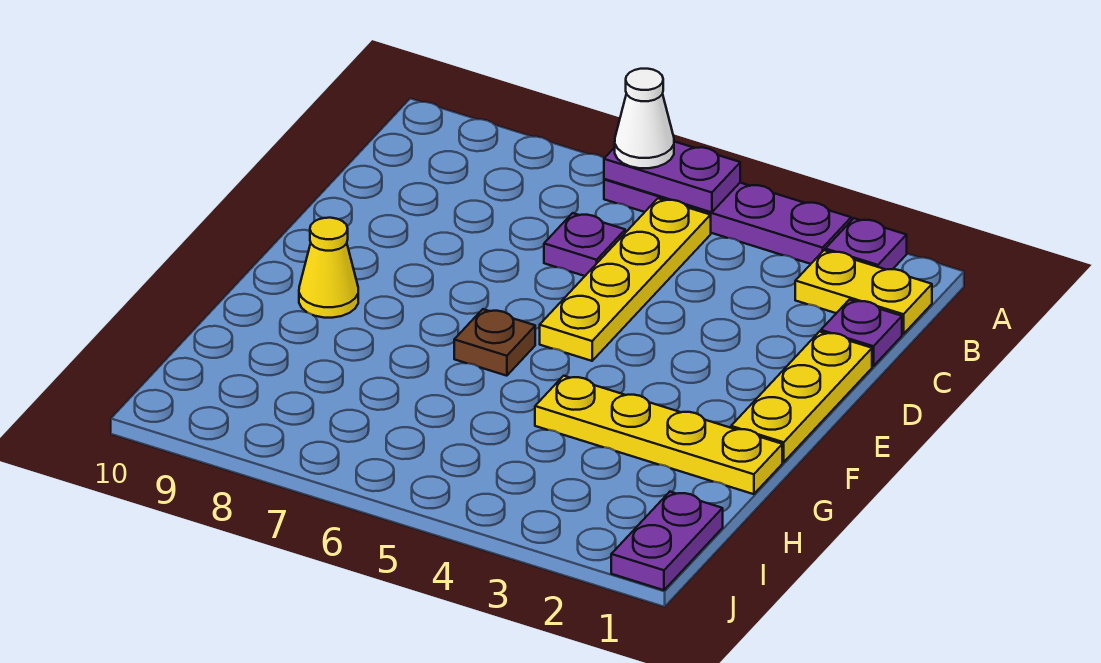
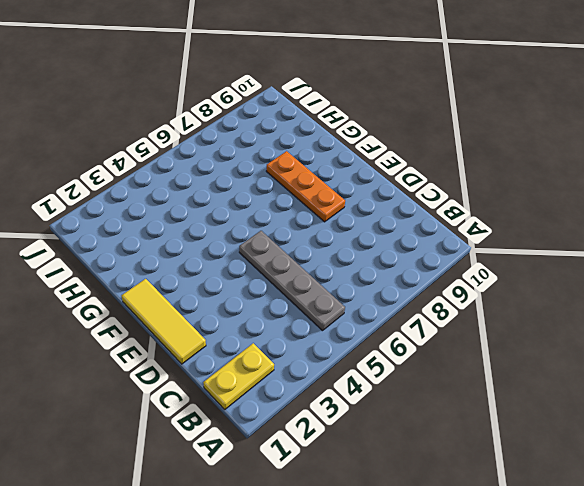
grey 1x4 plate [239,231,345,331] -> yellow 1x4 plate [540,198,711,361]
yellow 1x3 tile [121,279,206,364] -> yellow 1x3 plate [731,332,872,462]
orange 1x3 plate [266,151,345,222] -> none
none -> purple 1x1 plate [825,218,907,270]
none -> purple 1x4 plate [604,179,851,264]
none -> purple 1x1 plate [821,300,902,366]

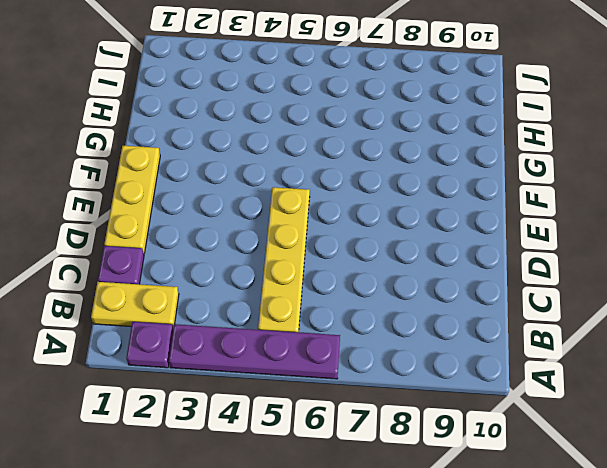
none -> purple 1x1 plate [544,213,625,276]
none -> brown 1x1 plate [454,309,535,376]
none -> yellow 1x1 cone [299,218,358,318]

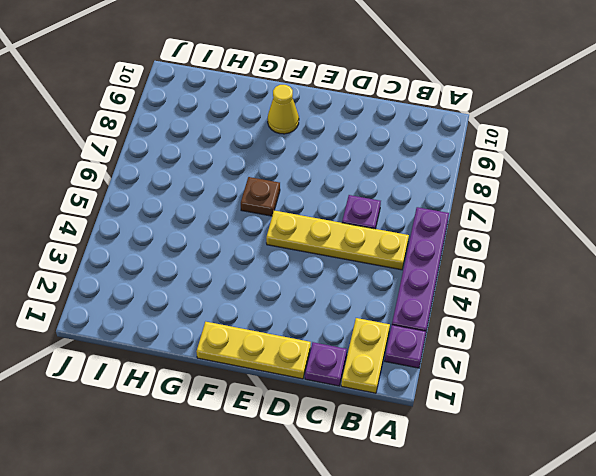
none -> yellow 1x4 plate [535,376,782,494]
none -> purple 1x2 plate [611,492,723,590]
none -> purple 1x2 plate [604,142,740,212]

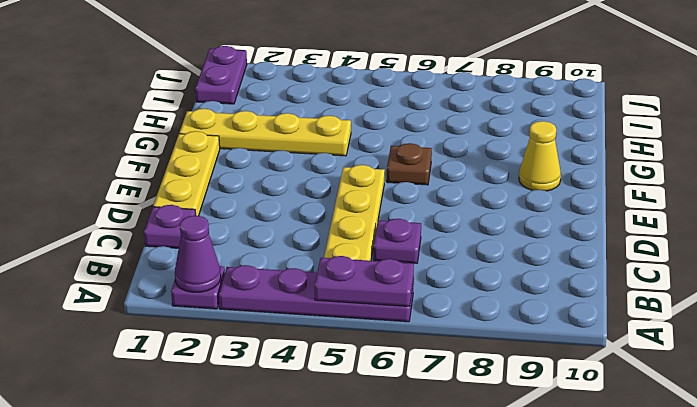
purple 1x1 cone [175,216,221,292] -> none
none -> yellow 1x2 plate [795,250,932,334]
none -> white 1x1 cone [615,69,674,168]

